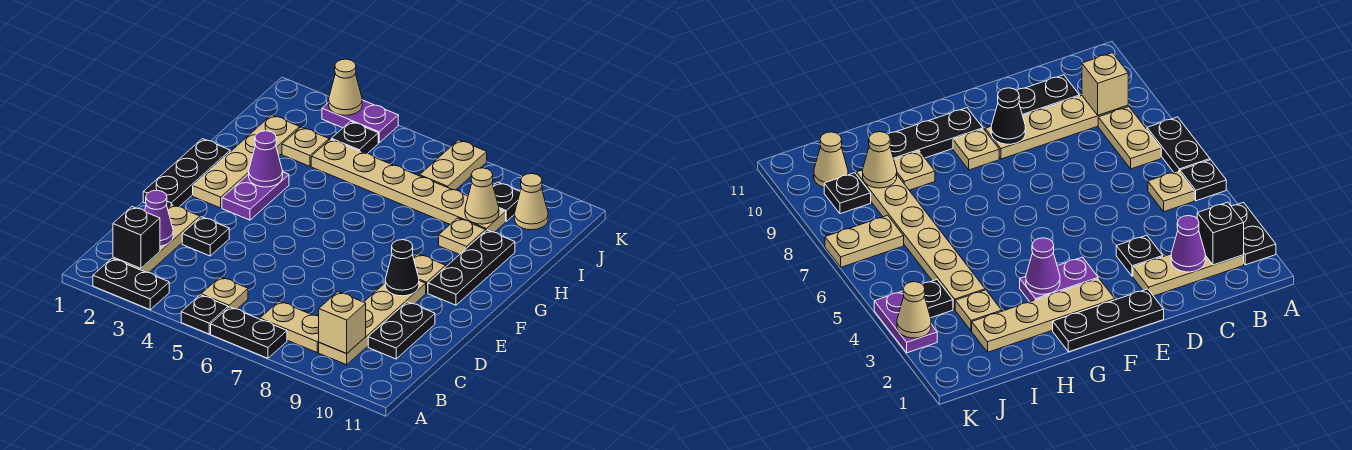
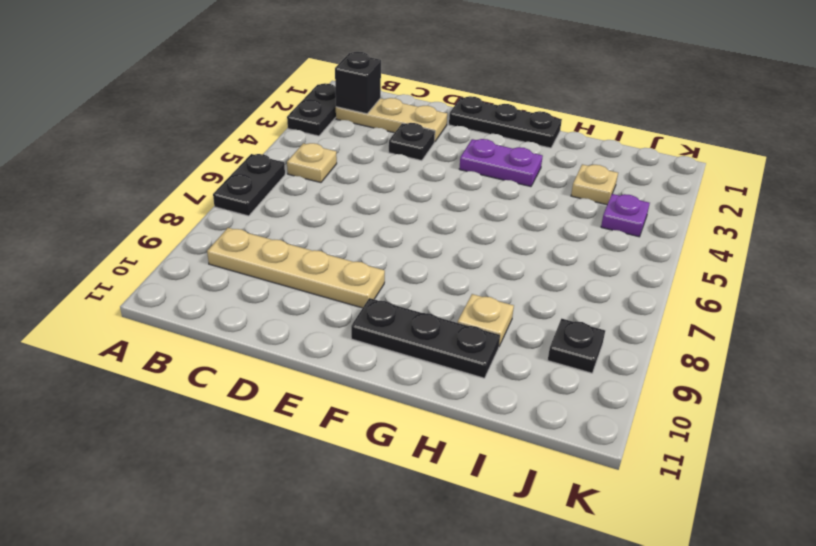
purple 1x1 plate [601,194,650,237] -> black 1x1 plate [331,121,378,154]
none -> black 1x1 plate [181,295,228,334]
none -> tan 1x2 plate [260,301,319,352]
none -> black 1x2 plate [368,302,435,359]

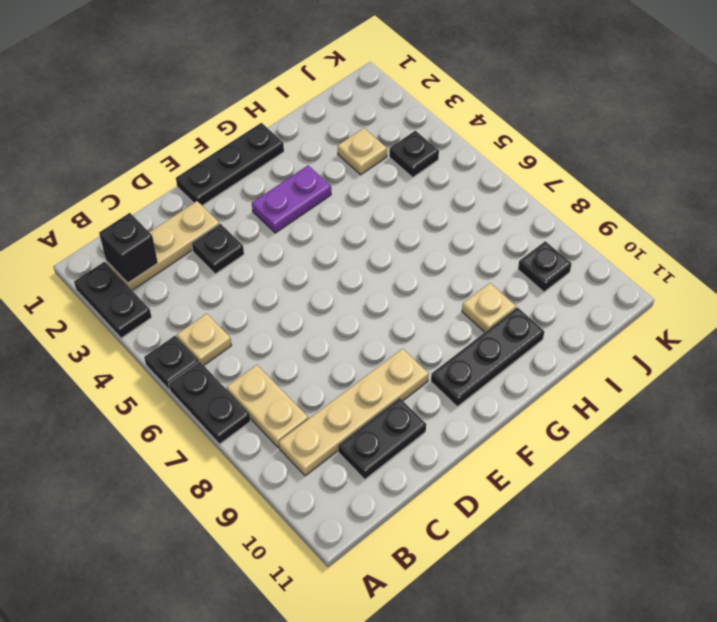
none -> tan 1x4 plate [193,115,300,208]
none -> tan 1x1 plate [413,254,446,293]
none -> tan 1x6 plate [311,139,506,232]

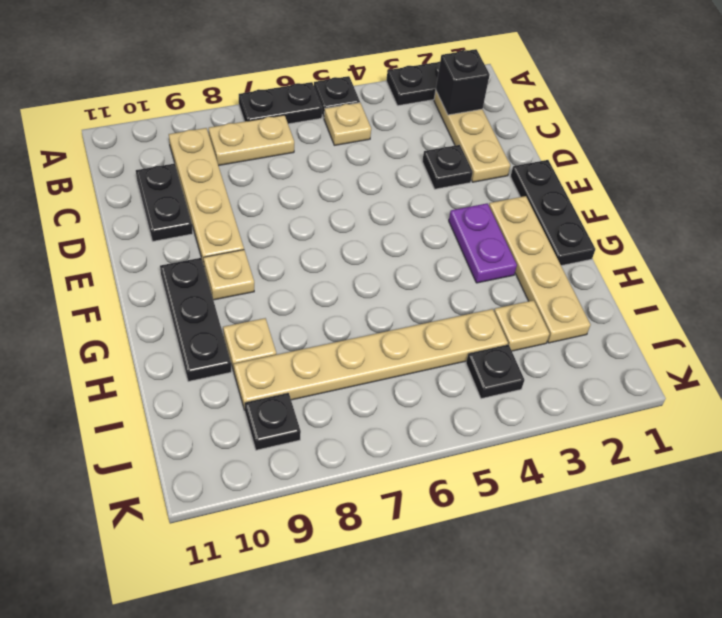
none -> tan 1x2 plate [420,140,487,190]
none -> tan 1x1 cone [514,174,548,230]
none -> purple 1x2 plate [322,100,398,143]

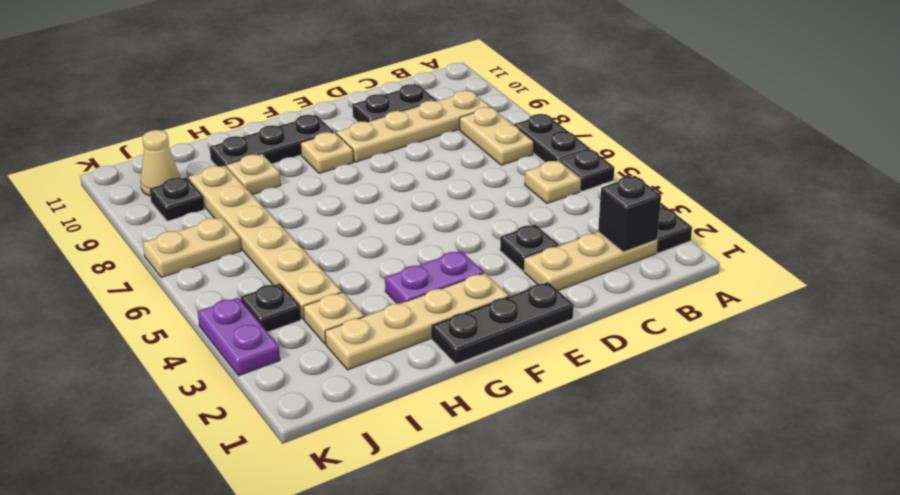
none -> tan 1x1 brick [319,292,366,354]
none -> purple 1x1 cone [145,190,173,246]
none -> black 1x1 cone [385,240,419,296]

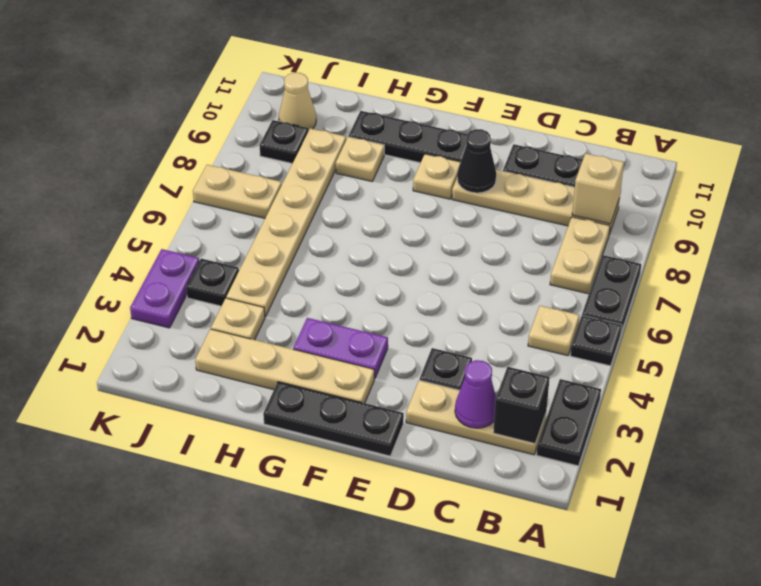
none -> purple 1x1 cone [249,131,283,187]
none -> tan 1x1 cone [465,168,499,224]
none -> tan 1x1 cone [329,59,362,115]

